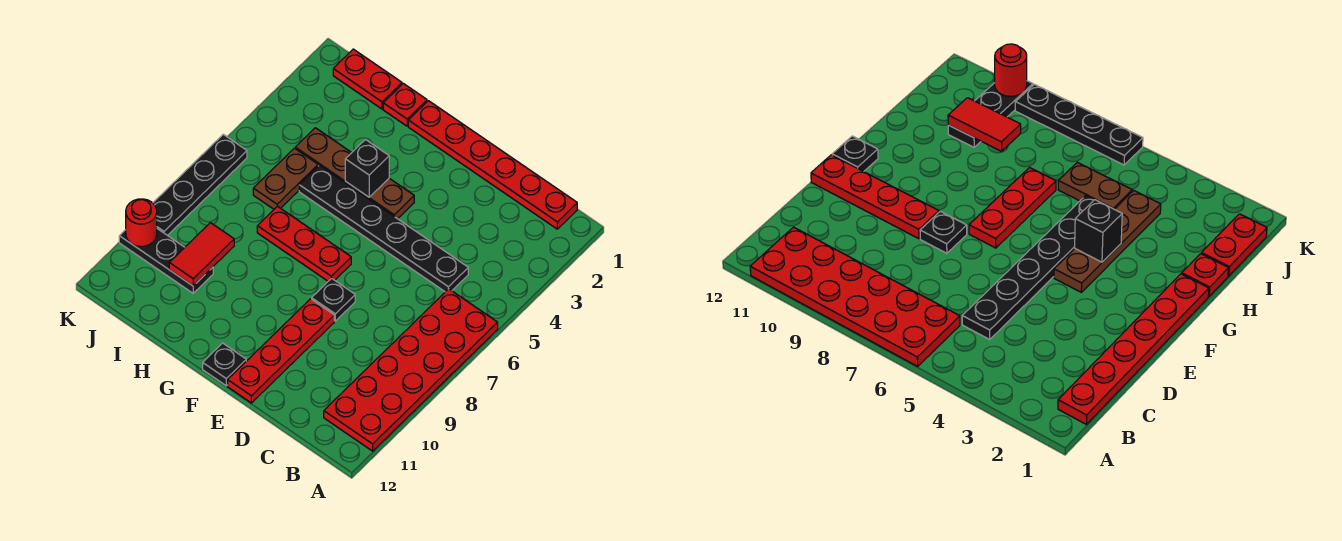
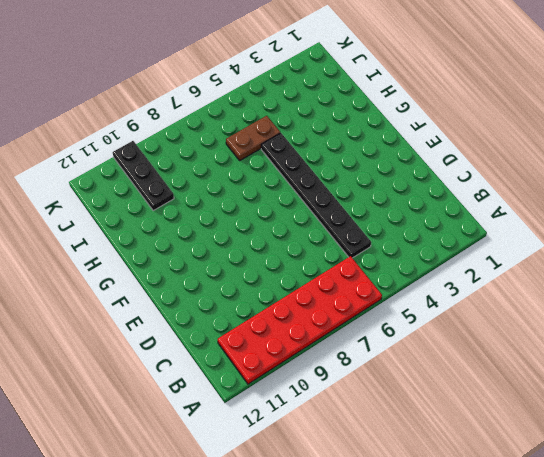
none -> red 1x6 plate [408,101,577,229]
none -> black 1x1 plate [312,278,355,321]
none -> red 1x4 plate [228,299,334,403]

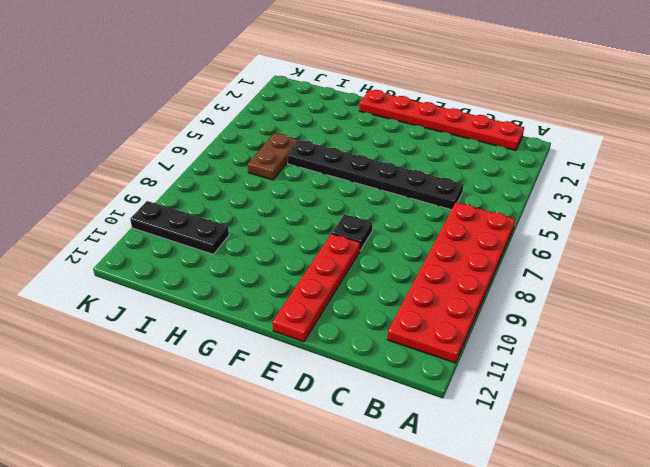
none -> brown 1x4 plate [295,128,414,219]
none -> red 1x3 plate [257,206,351,281]
none -> black 1x1 plate [203,343,246,386]

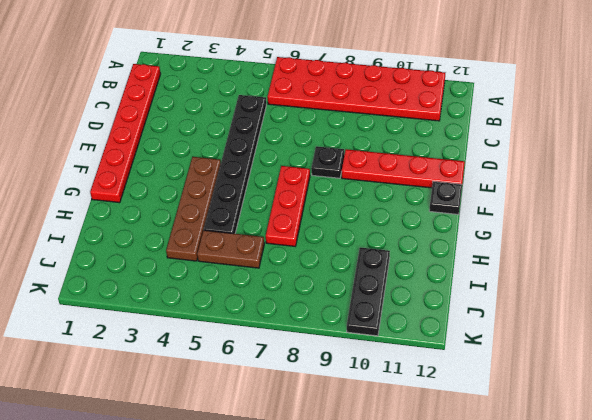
none -> red 1x1 plate [383,83,427,126]
none -> red 1x2 plate [333,49,402,109]
none -> black 1x4 plate [153,134,247,236]

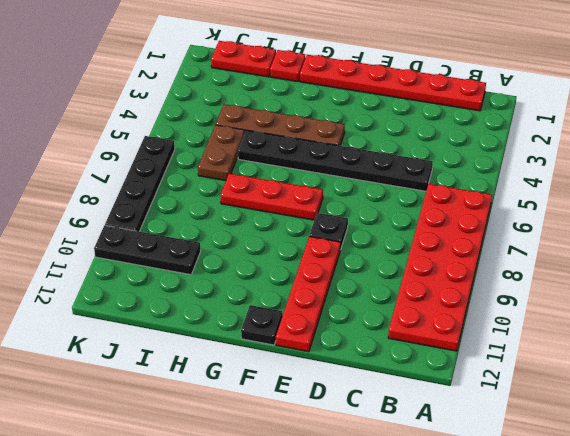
none -> black 1x1 brick [345,140,389,197]
none -> red 1x2 tile [169,223,234,286]
none -> red 1x1 round brick [126,199,157,247]

